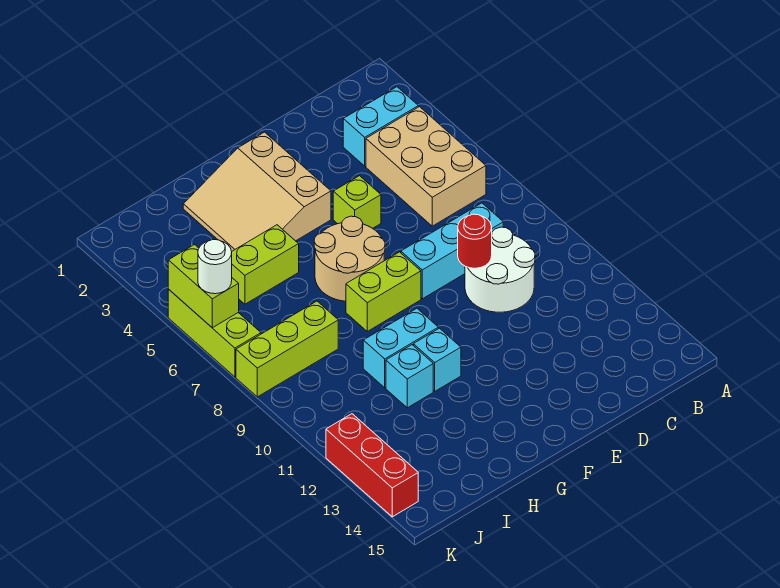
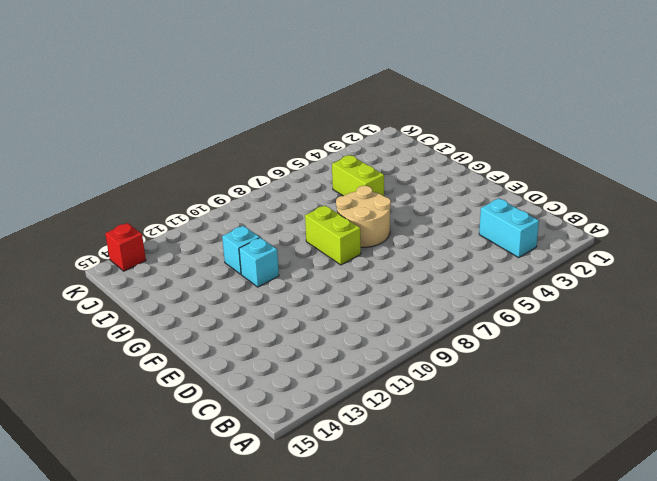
red 1x1 brick [105,223,146,271] -> red 1x3 brick [326,414,418,517]
none -> tan 2x3 brick [366,107,486,226]
none -> cyan 1x3 brick [401,203,503,299]
none -> white 2x2 round brick [465,227,535,312]

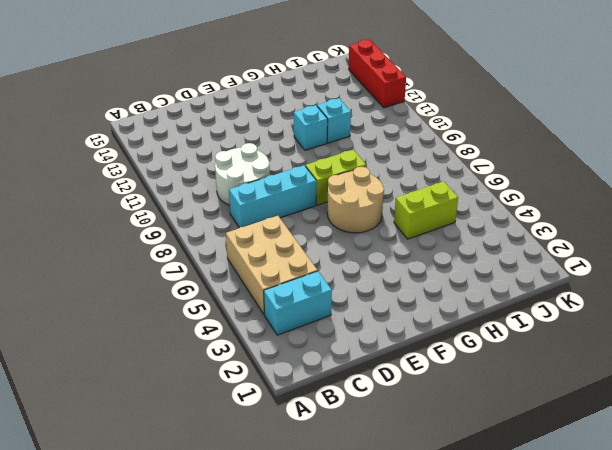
none -> lime 1x1 brick [333,176,381,228]
none -> tan 3x3 slope [183,132,331,251]
none -> cyan 1x2 brick [363,308,438,388]

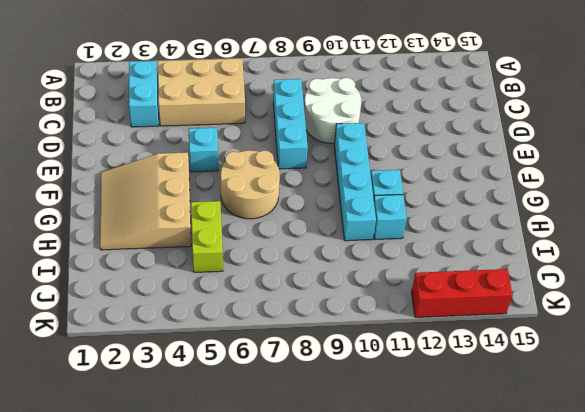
cyan 1x1 brick [189,128,218,172] -> lime 1x1 brick [333,176,381,228]
cyan 1x4 brick [334,123,376,241] -> cyan 1x2 brick [363,308,438,388]
tan 3x3 slope [100,152,191,250] -> tan 3x3 slope turned to [183,132,331,251]
none -> lime 1x2 brick [346,252,421,331]
none -> lime 1x3 brick [236,301,338,397]
none -> lime 1x3 brick [168,290,261,377]

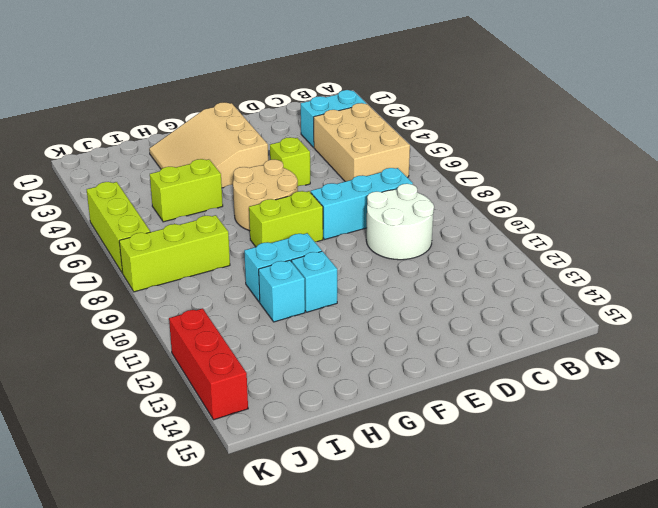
none -> red 1x1 round brick [458,214,492,268]
none -> lime 1x2 brick [168,245,239,328]
none -> white 1x1 round brick [198,240,232,294]

